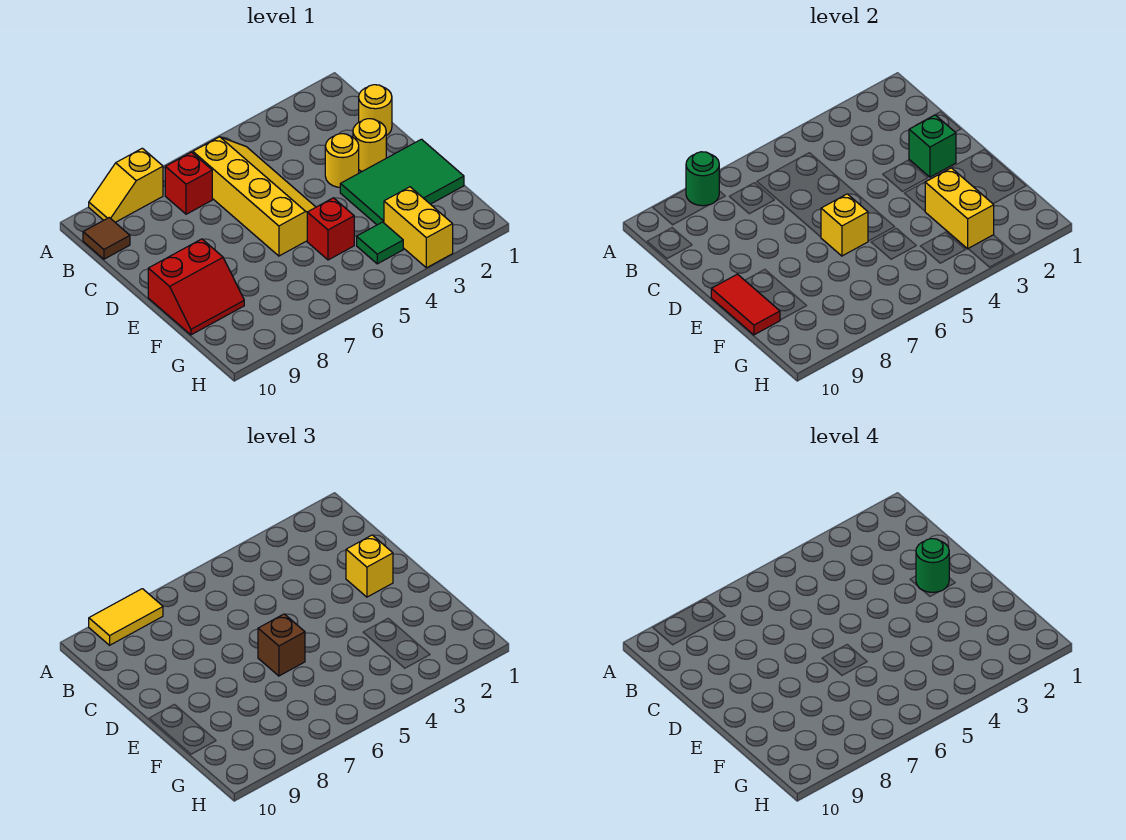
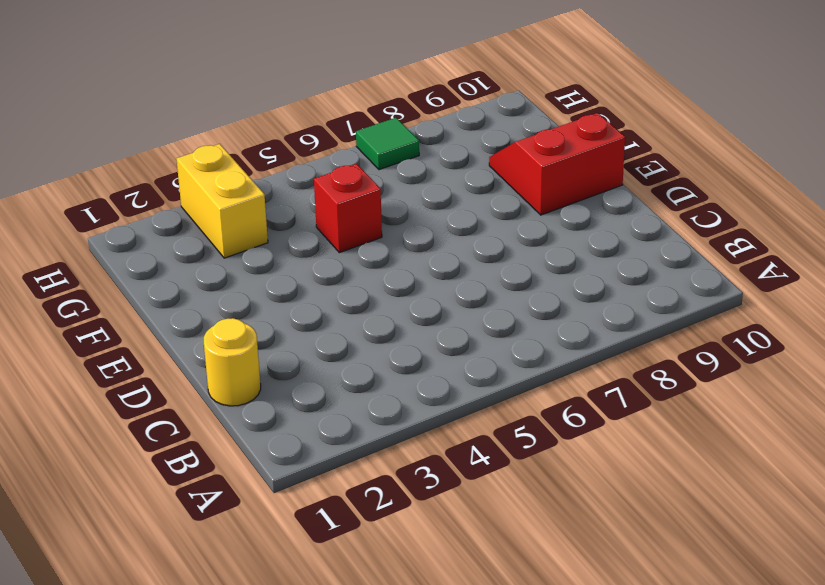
green 1x1 tile [356,118,419,170] -> green 1x1 tile moved to [357,222,403,264]
none -> yellow 1x2 slope [89,148,163,222]
none -> yellow 2x4 slope [193,137,316,256]
none -> red 1x1 brick [165,152,212,214]

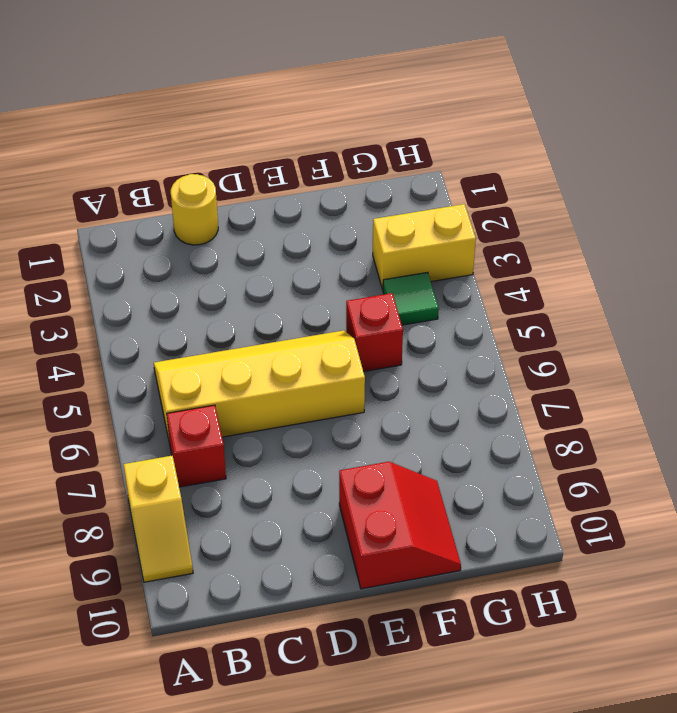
none -> brown 1x1 tile [83,218,130,259]
none -> yellow 1x1 round brick [353,119,386,171]
none -> yellow 1x1 round brick [325,134,359,187]

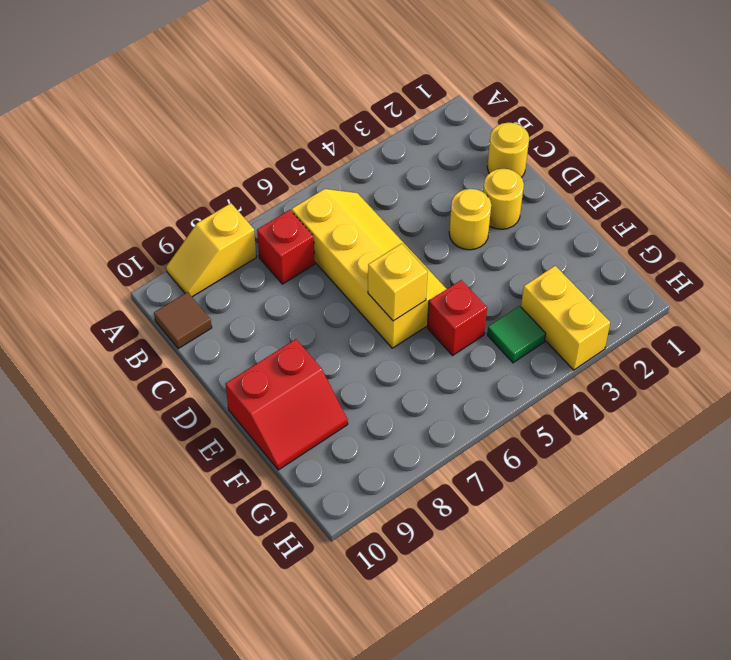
none -> green 2x3 tile [340,139,464,225]
none -> green 1x1 round brick [686,152,719,206]
none -> green 1x1 brick [909,115,956,177]

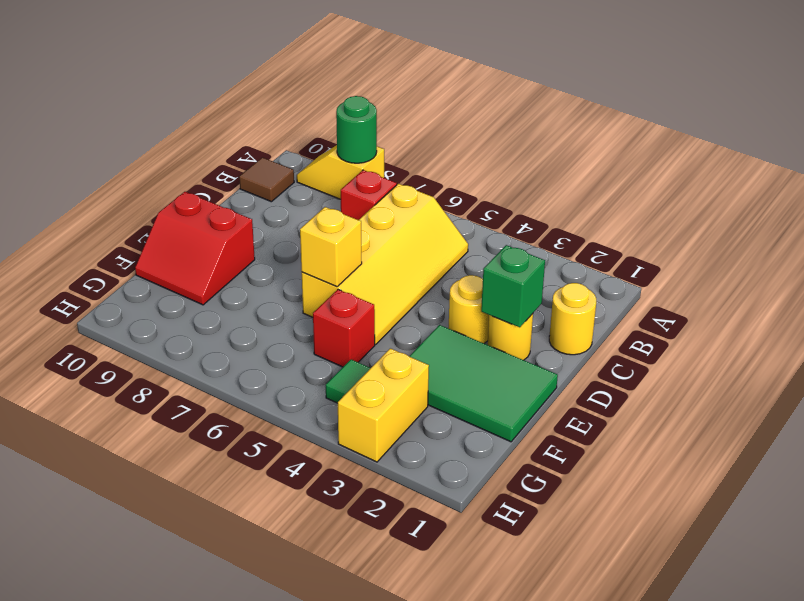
none -> red 1x2 tile [711,274,780,335]
none -> yellow 1x2 brick [925,168,994,249]
none -> yellow 1x2 tile [89,589,163,645]

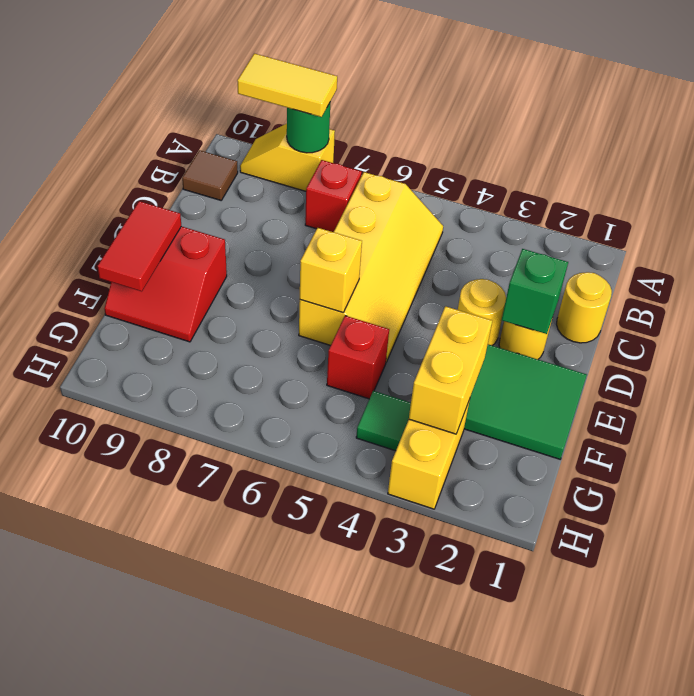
none -> yellow 1x1 brick [346,535,393,597]
none -> brown 1x1 brick [258,614,305,676]
none -> green 1x1 round brick [916,539,949,592]

